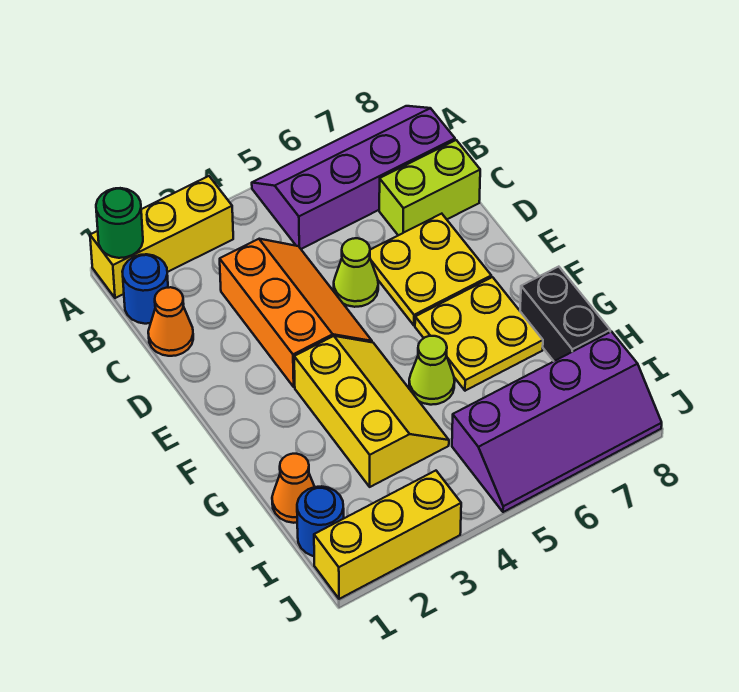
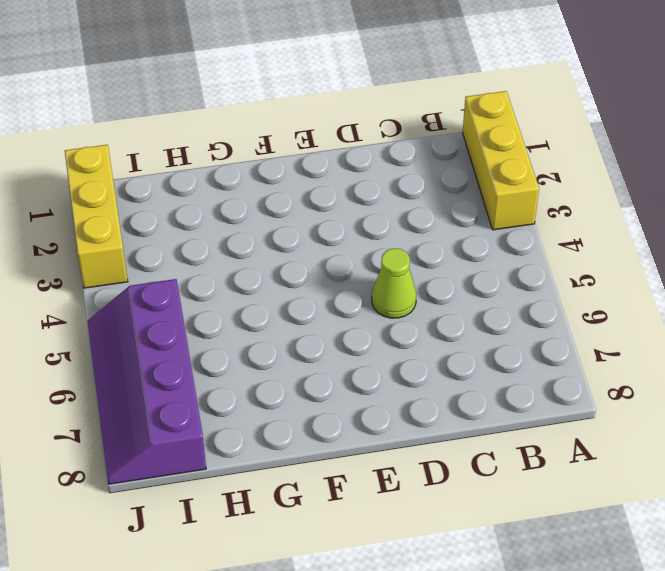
none -> purple 2x4 slope [252,106,455,249]
none -> blue 1x1 round brick [122,254,168,324]
none -> orange 1x1 cone [148,287,193,356]

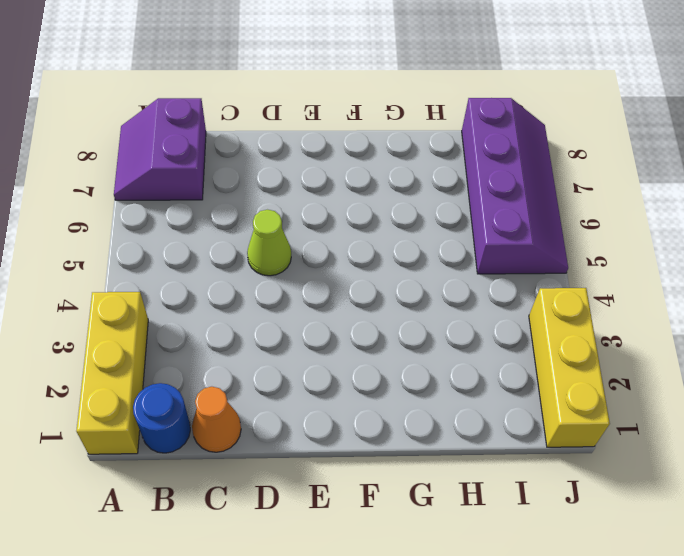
purple 2x2 slope [114,98,206,200] -> purple 2x4 slope [252,106,455,249]
none -> orange 2x3 slope [220,239,372,387]
none -> lime 1x2 brick [379,140,480,235]
none -> yellow 2x2 plate [370,214,491,325]

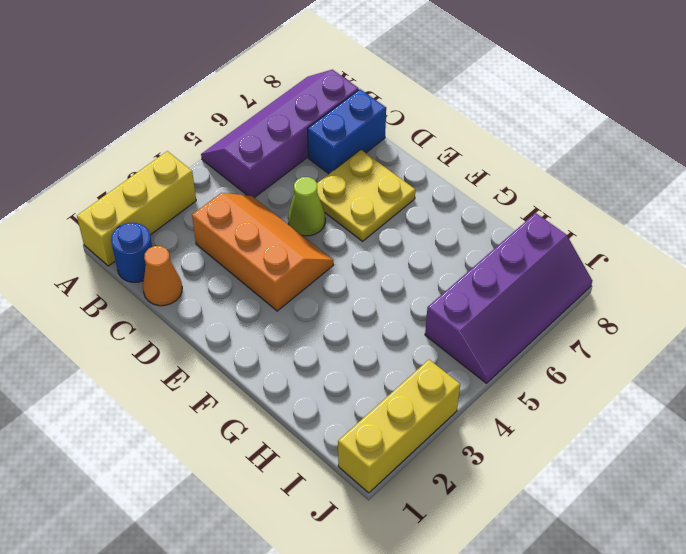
blue 1x2 brick [308,89,386,174] -> lime 1x2 brick [379,140,480,235]
none -> yellow 2x3 slope [294,336,449,487]
none -> yellow 2x2 plate [415,277,543,391]
none -> lime 1x1 cone [409,336,455,405]

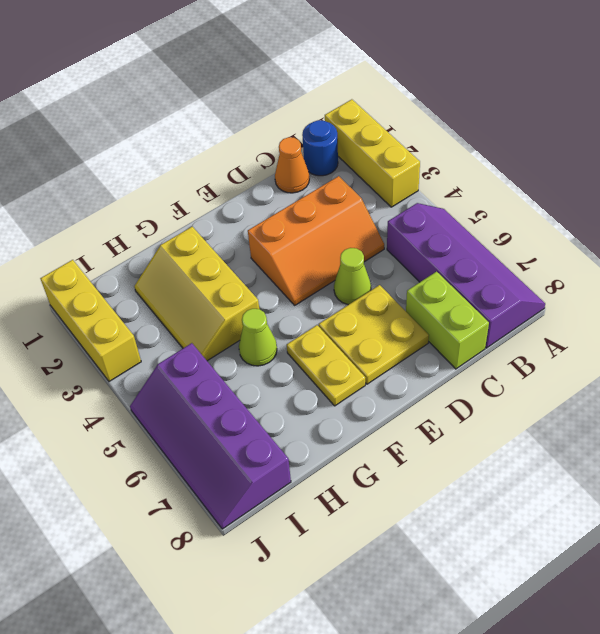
yellow 1x2 plate [287,325,365,406] -> yellow 2x2 plate [415,277,543,391]
yellow 2x3 slope [134,227,259,361] -> yellow 2x3 slope turned to [294,336,449,487]
none -> black 1x2 brick [520,267,610,361]
none -> orange 1x1 cone [272,454,314,523]
none -> blue 1x1 round brick [297,486,344,556]

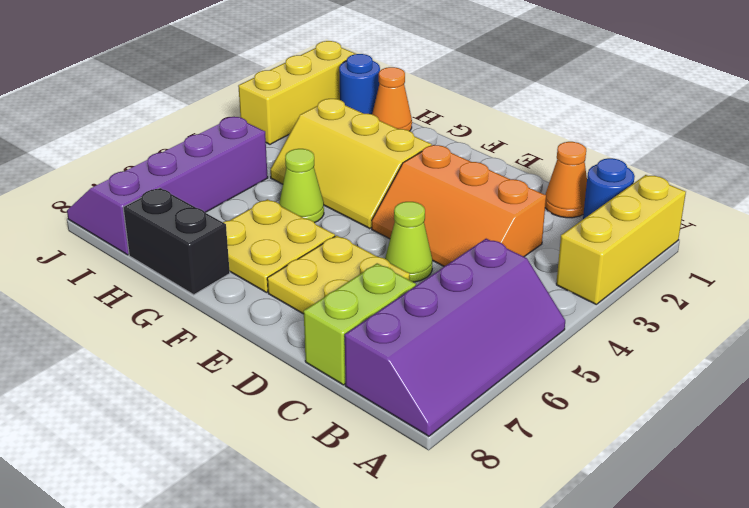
none -> green 1x1 round brick [96,188,143,258]

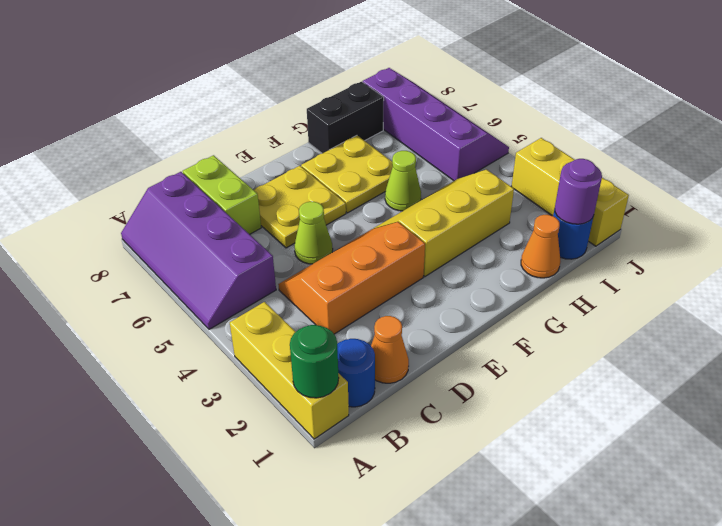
purple 1x1 round brick [555,159,602,224] -> none

